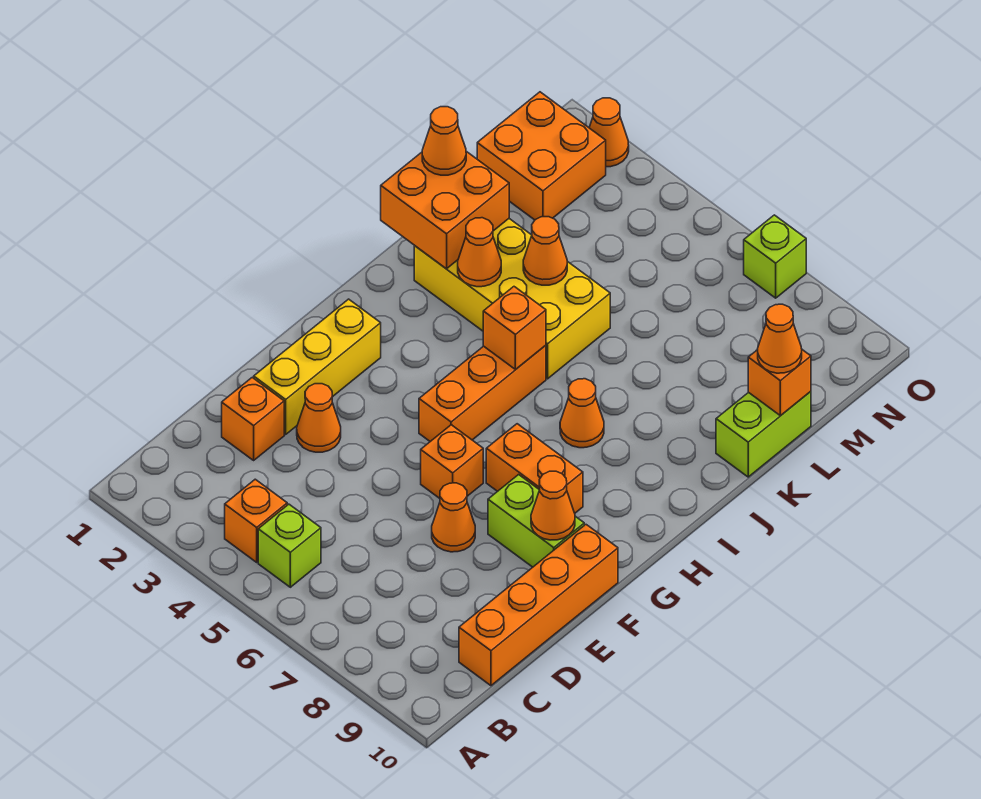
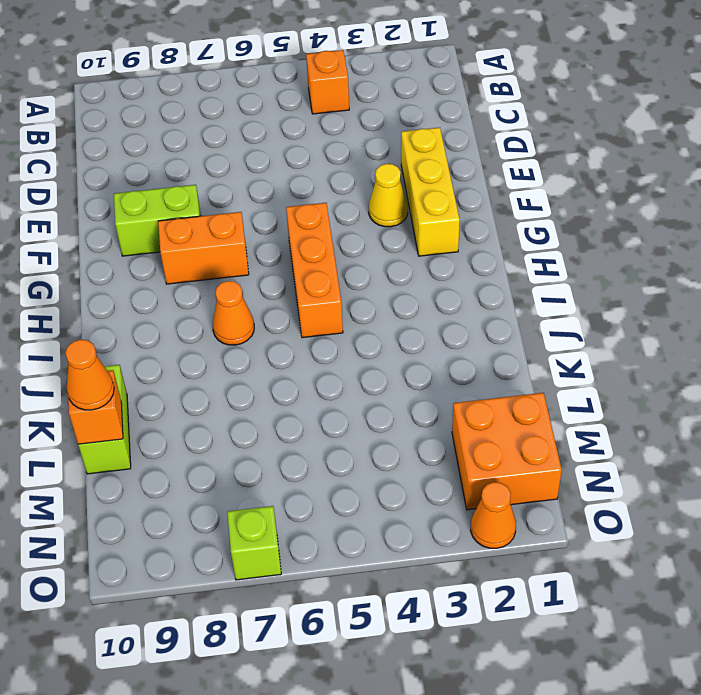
yellow 1x1 cone [369,164,408,227] -> none
none -> lime 1x1 brick [258,504,321,587]
none -> orange 1x4 brick [459,525,618,686]
none -> orange 1x1 brick [222,378,284,460]

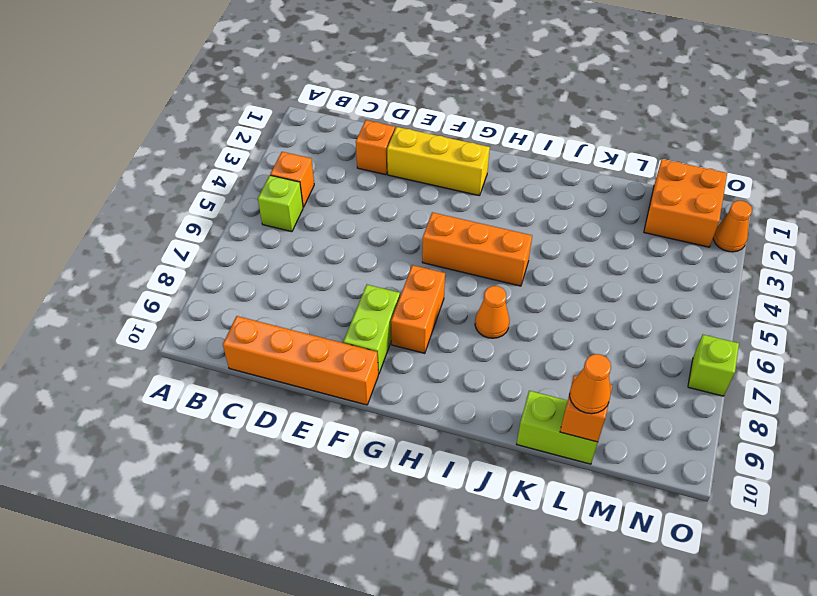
none -> orange 1x1 cone [297,384,341,452]
none -> orange 1x1 cone [432,483,475,552]
none -> orange 1x1 brick [421,425,483,498]

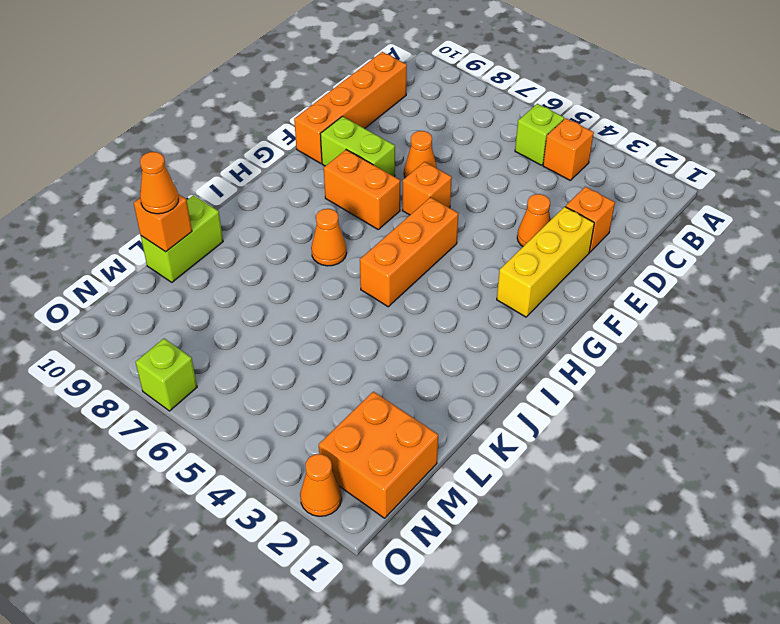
none -> yellow 2x4 brick [414,219,610,379]
none -> orange 1x1 cone [531,471,575,540]
none -> orange 1x1 brick [483,287,546,369]

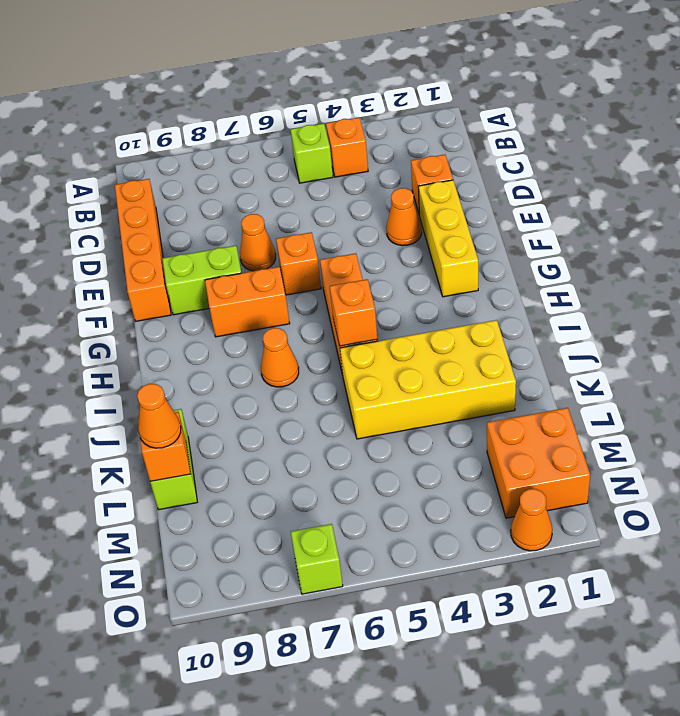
none -> orange 1x1 cone [531,471,575,540]
none -> orange 2x2 brick [381,151,509,269]
none -> orange 1x1 cone [458,218,501,287]

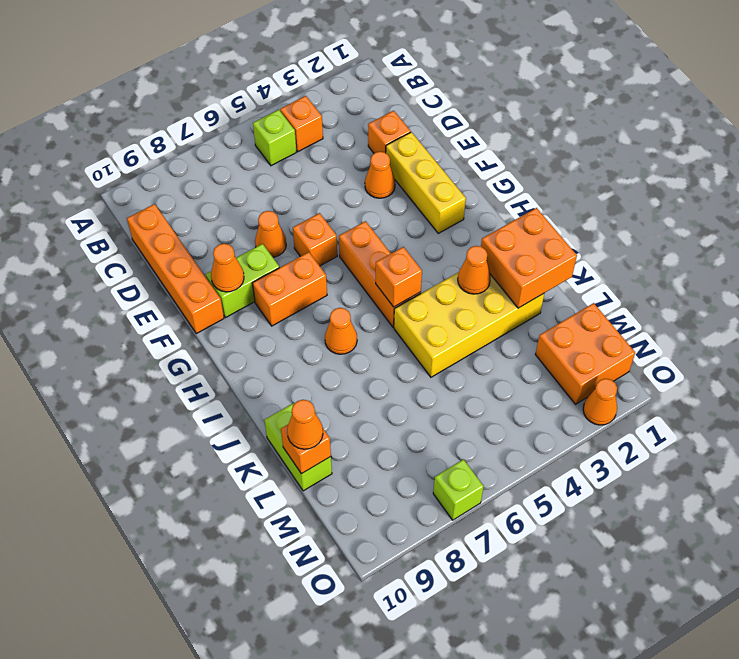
none -> orange 1x1 cone [523,217,567,285]
none -> orange 1x1 cone [422,107,466,175]

